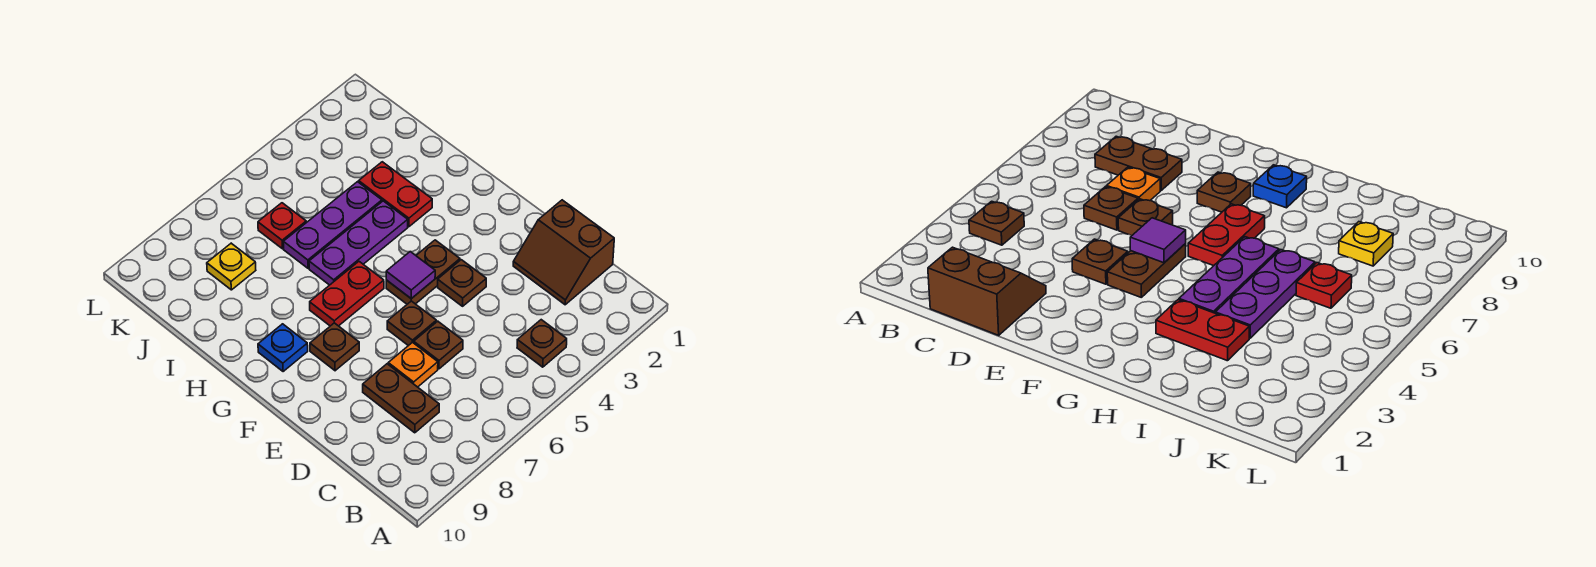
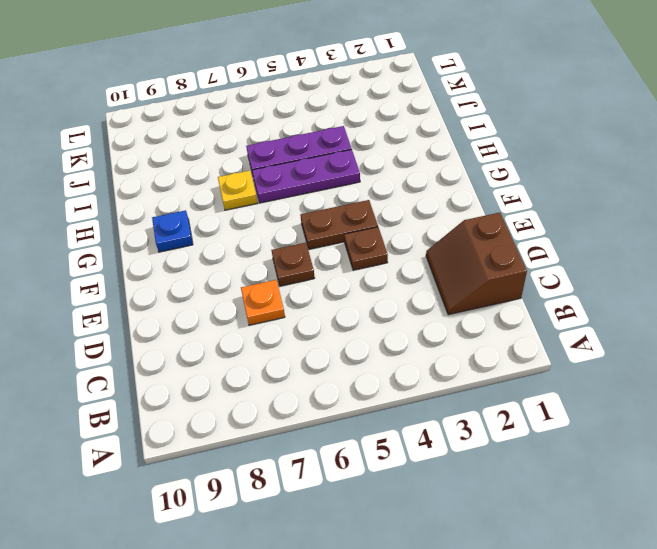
yellow 1x1 plate [218,170,258,210] -> yellow 1x1 plate moved to [207,243,256,290]
none -> brown 1x1 plate [517,320,567,367]
none -> brown 1x2 plate [363,364,439,433]
none -> brown 1x1 plate [414,321,463,369]

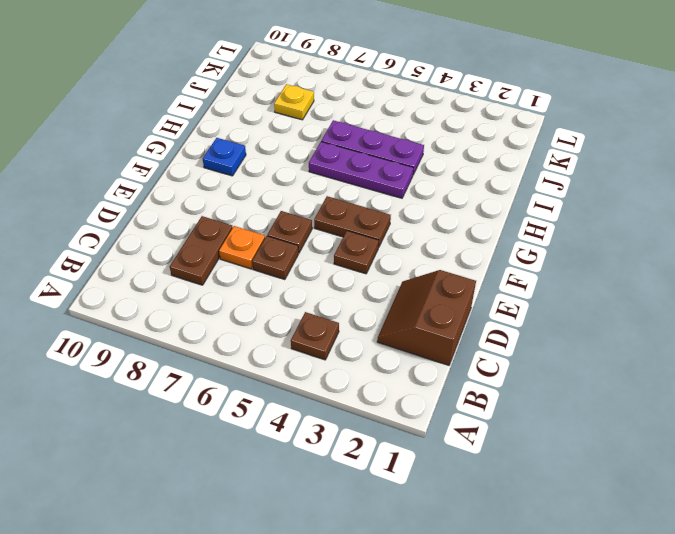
none -> brown 1x1 plate [310,323,359,371]
none -> red 1x2 plate [310,262,384,326]
none -> red 1x2 plate [359,162,432,227]

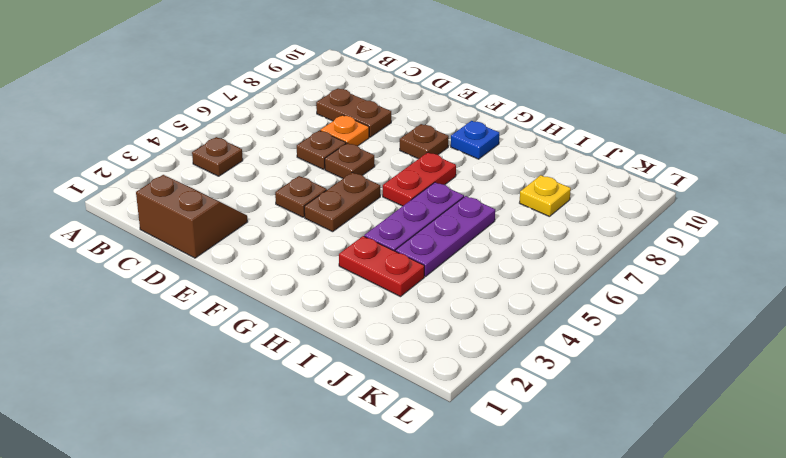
none -> red 1x1 plate [258,203,306,249]
none -> purple 1x1 tile [386,252,435,299]

